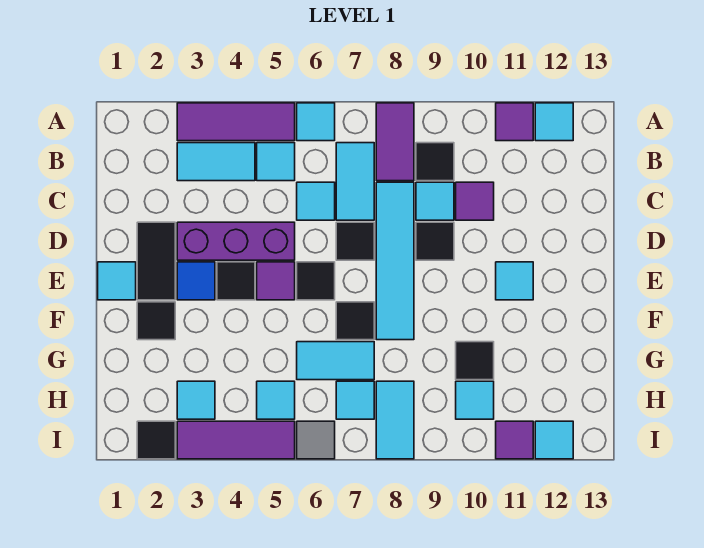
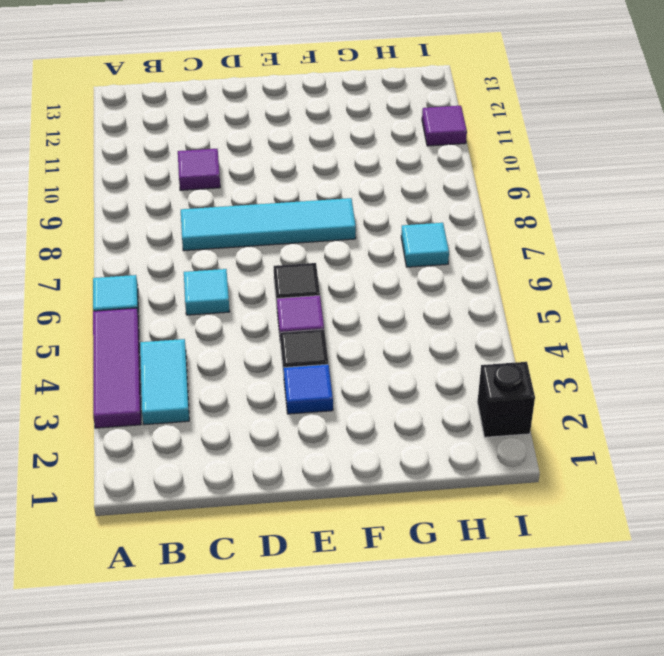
black 1x1 brick [477,362,535,437] -> black 1x1 tile [137,421,175,459]
none -> purple 1x2 tile [376,103,414,181]
none -> purple 1x1 tile [496,103,533,141]
none -> cyan 1x1 tile [535,103,573,141]
none -> cyan 1x1 tile [257,143,295,181]

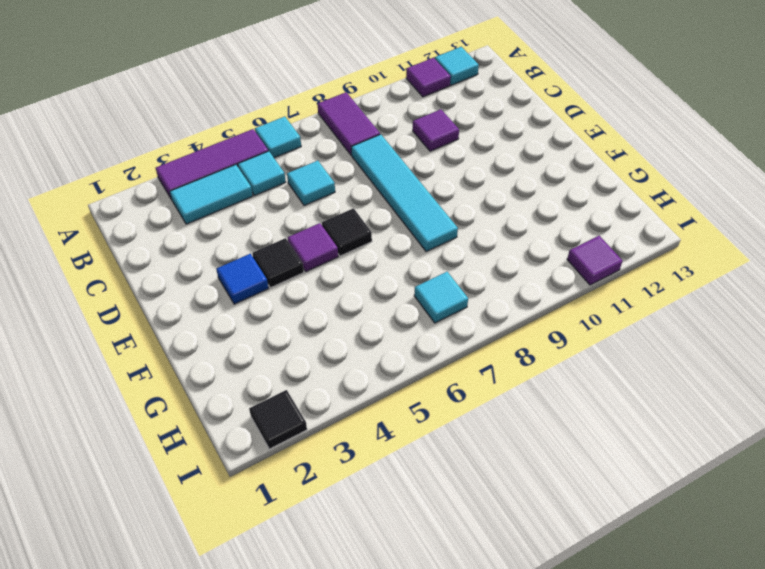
none -> cyan 1x2 tile [336,143,374,220]
none -> black 1x1 tile [416,143,454,181]
none -> cyan 1x1 tile [416,182,454,220]
none -> black 1x2 tile [137,222,175,300]

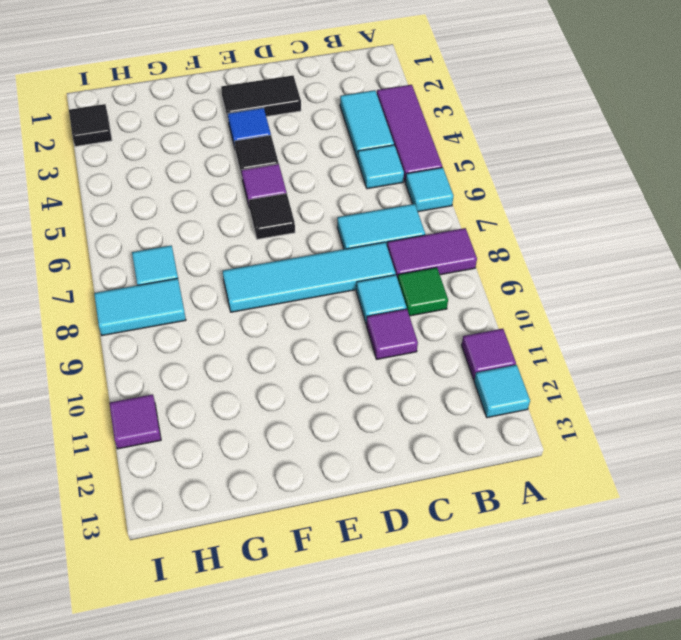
green 1x1 tile [398,268,448,316] -> black 1x1 tile [416,143,454,181]
none -> cyan 1x1 tile [297,182,335,220]
none -> purple 1x3 brick [177,222,295,260]
none -> black 1x1 tile [336,222,374,260]
none -> black 1x1 tile [416,222,454,260]

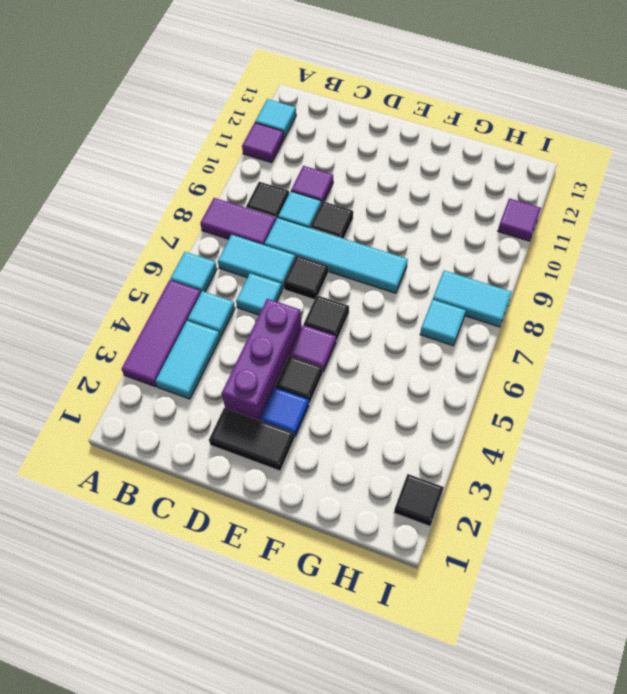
none -> cyan 1x1 tile [98,262,136,300]
none -> cyan 1x1 tile [496,262,533,300]
none -> black 1x1 tile [137,302,175,340]
none -> black 1x1 tile [336,302,374,340]

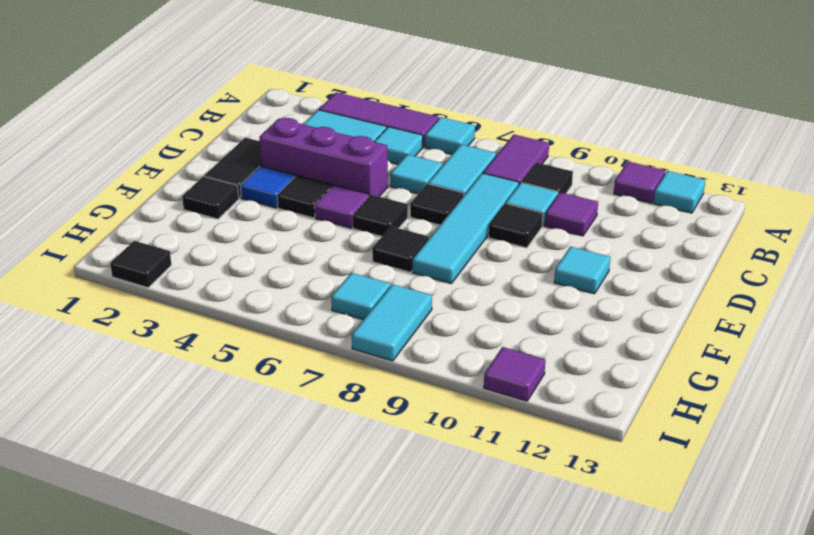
none -> cyan 1x1 tile [98,262,136,300]
none -> cyan 1x2 tile [297,342,374,380]
none -> black 1x1 tile [456,342,494,380]
none -> cyan 1x1 tile [177,381,215,419]

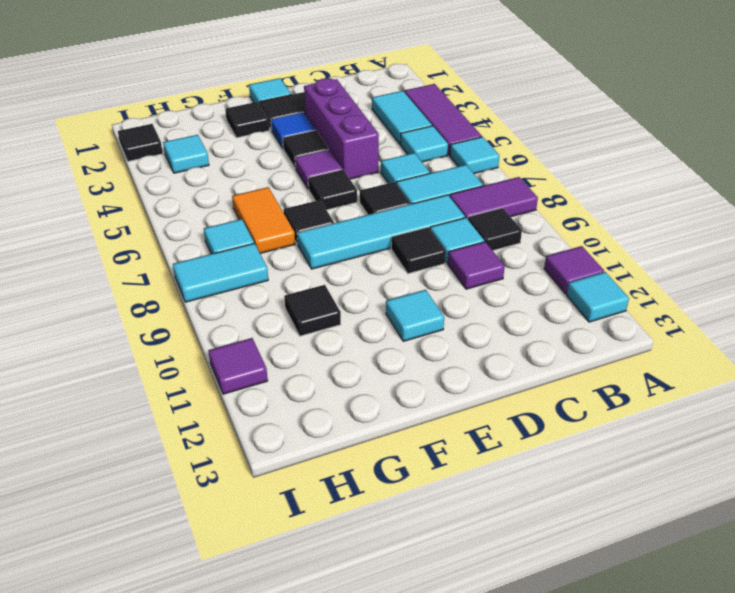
orange 1x2 tile [232,187,295,253] -> cyan 1x2 tile [297,342,374,380]
none -> cyan 1x1 tile [257,381,295,419]
none -> cyan 1x1 tile [456,381,494,419]
none -> purple 1x3 tile [177,421,295,459]
none -> grey 1x1 tile [297,421,335,459]

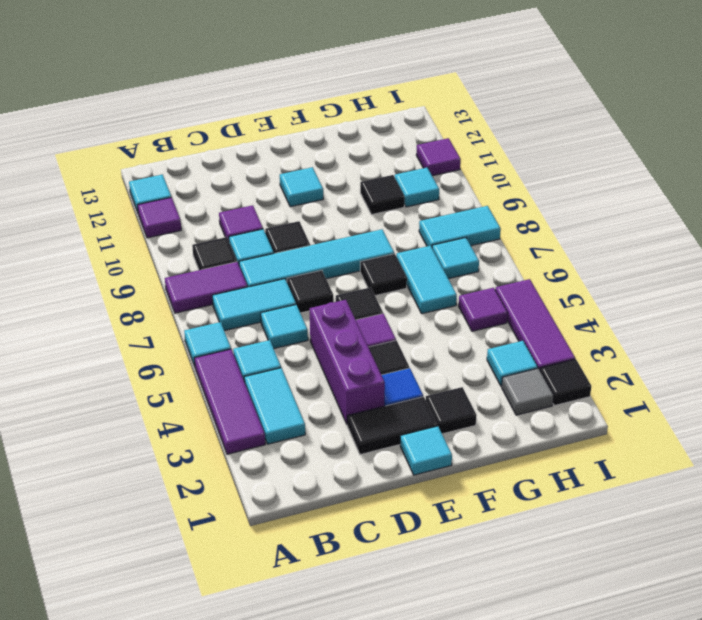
grey 1x1 tile [502,368,553,415] -> grey 1x1 tile moved to [297,421,335,459]
purple 1x1 tile [459,288,508,331] -> cyan 1x1 tile [257,381,295,419]
none -> cyan 1x1 tile [535,421,573,459]

